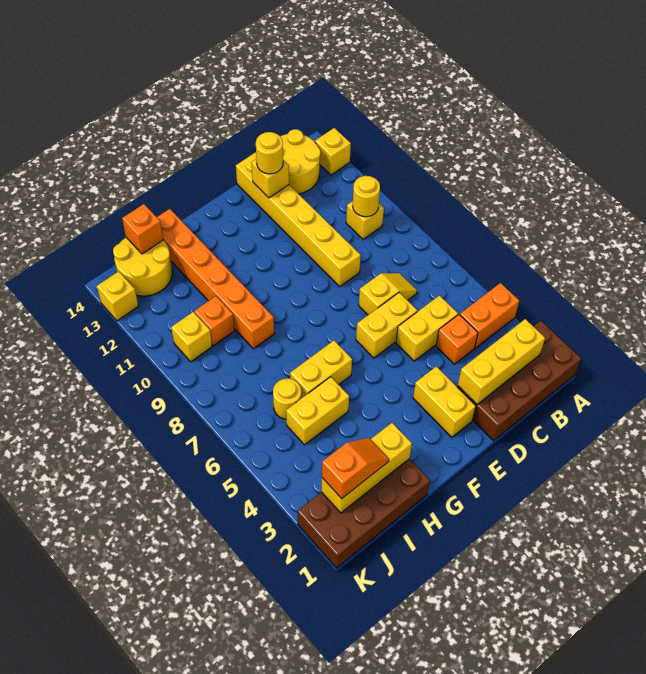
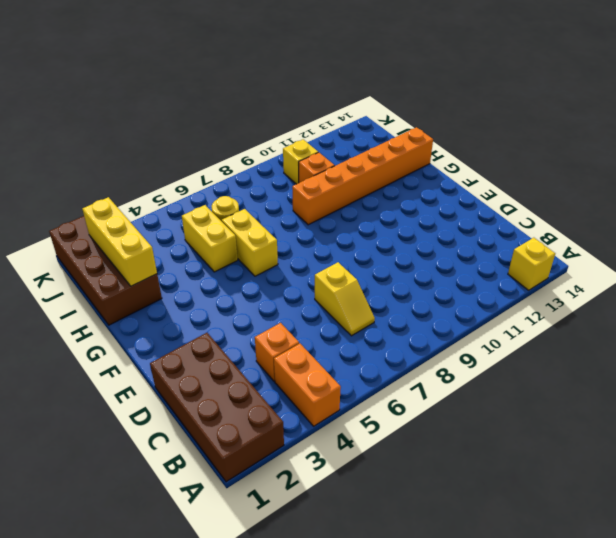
none -> yellow 1x1 brick [346,201,384,239]
none -> yellow 2x2 round brick [280,129,320,194]
none -> yellow 1x2 brick [396,296,458,361]

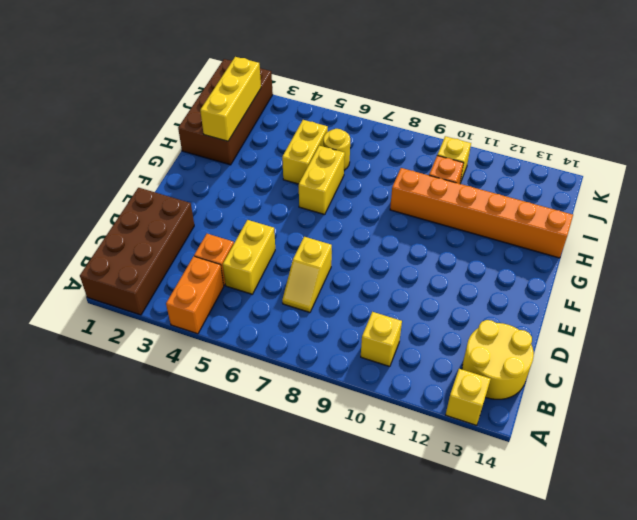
none -> yellow 1x2 brick [356,293,417,358]
none -> yellow 1x6 brick [236,152,361,286]
none -> yellow 1x2 brick [413,366,476,437]

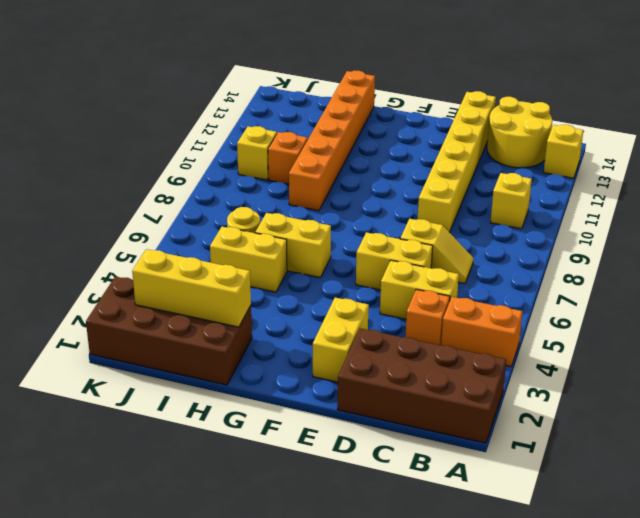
none -> yellow 2x2 round brick [113,237,172,296]
none -> yellow 1x1 brick [97,271,138,321]
none -> yellow 1x3 brick [458,319,545,404]

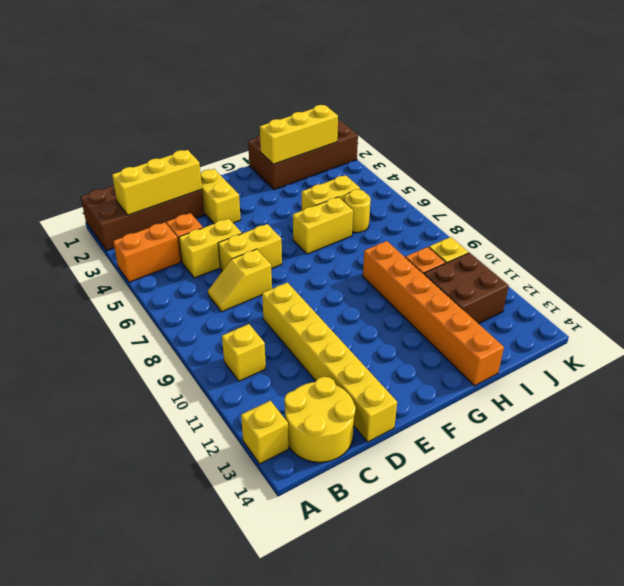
brown 2x2 brick [424,253,509,324] -> none
none -> yellow 2x2 round brick [113,237,172,296]
none -> yellow 1x1 brick [97,271,138,321]
none -> yellow 1x1 round brick [353,176,380,217]

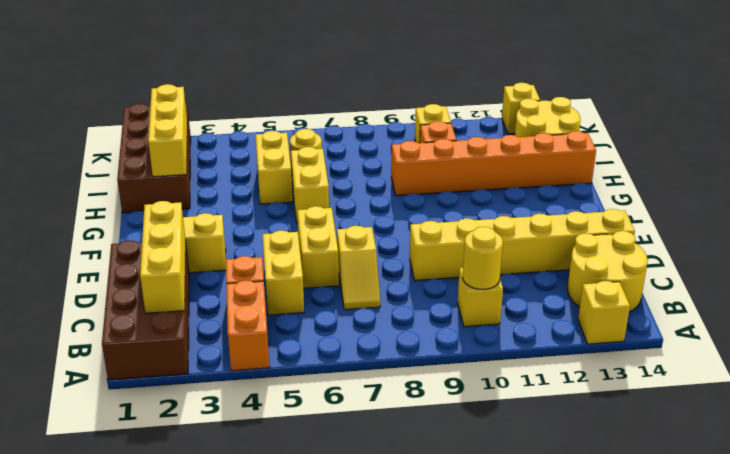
none -> yellow 1x1 brick [251,159,289,198]
none -> orange 1x1 brick [122,204,163,254]
none -> yellow 1x1 round brick [256,132,283,174]

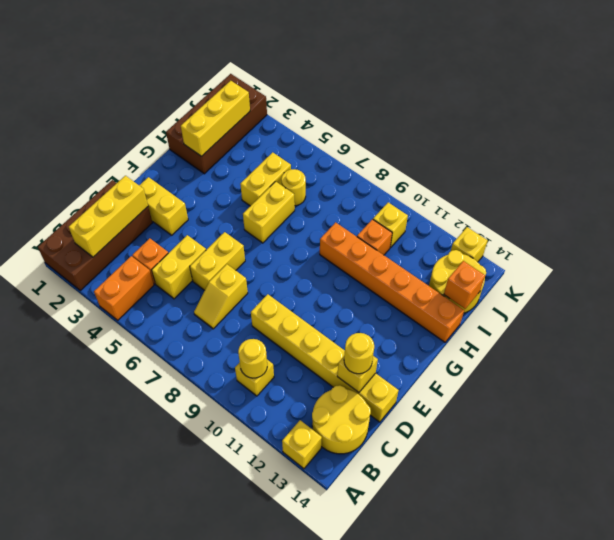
none -> orange 1x2 slope [322,438,389,499]

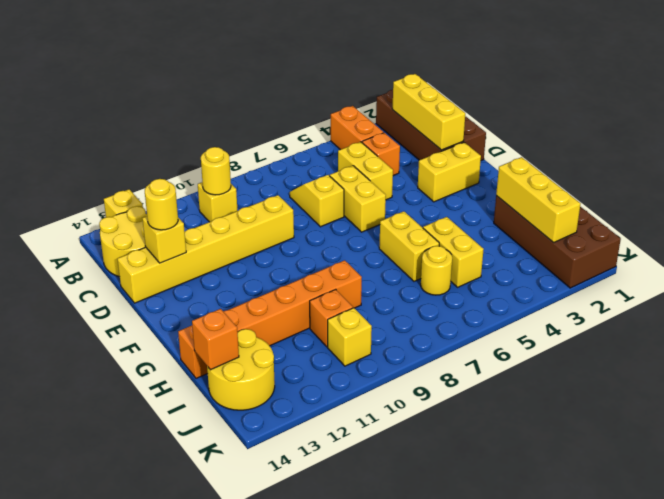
none -> yellow 1x1 brick [97,271,138,321]
none -> orange 1x2 slope [322,438,389,499]

